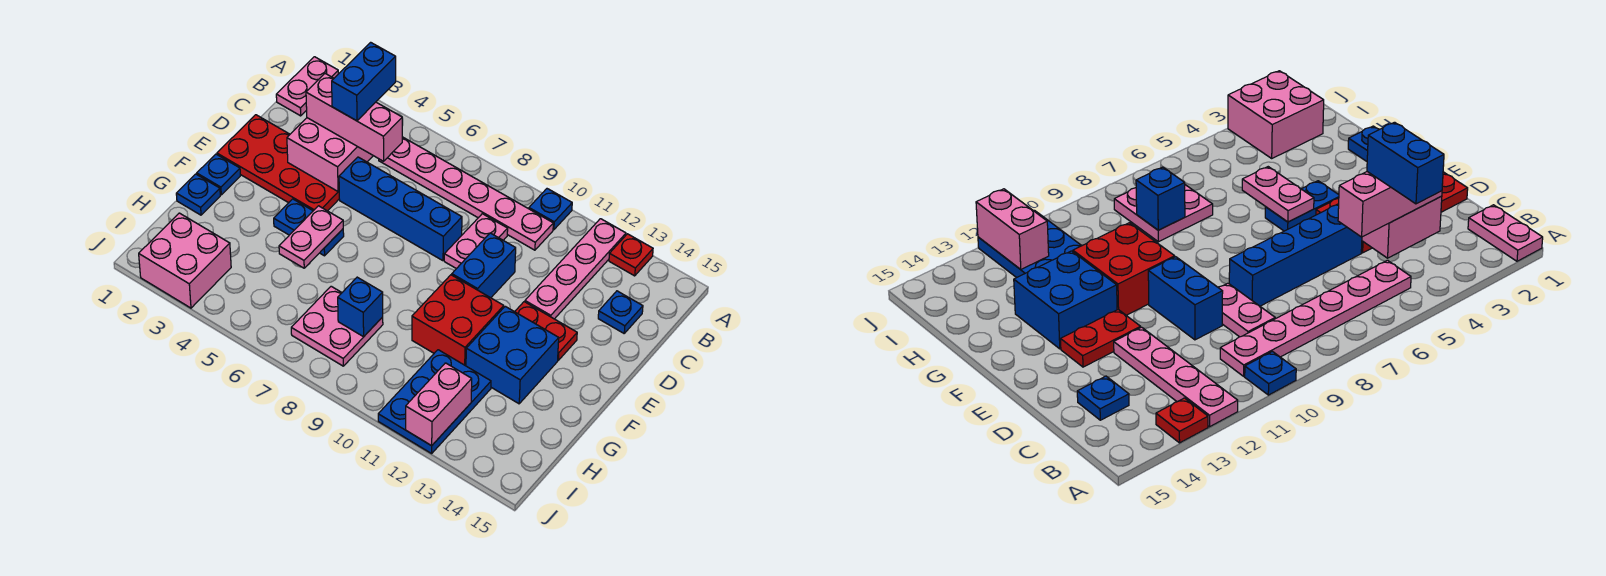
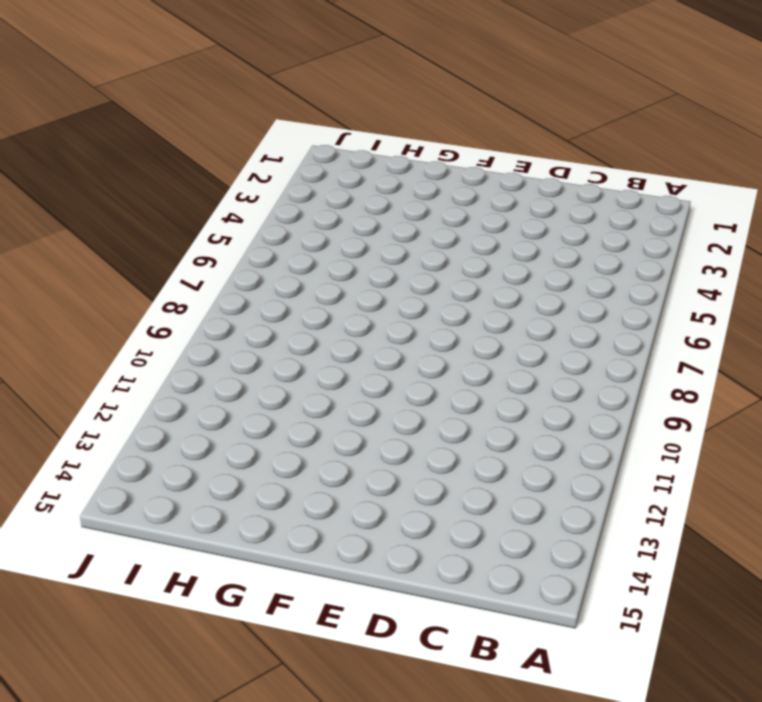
none -> pink 1x2 plate [276,57,338,116]
none -> blue 1x1 plate [529,189,572,230]
none -> pink 1x4 plate [525,219,626,319]

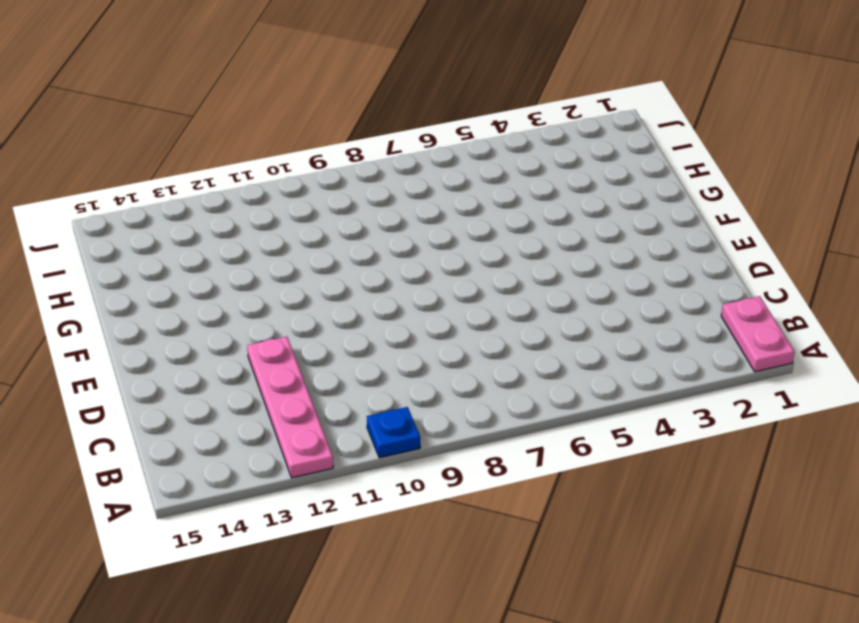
none -> red 1x1 plate [609,234,653,276]
none -> pink 1x6 plate [379,137,553,250]
none -> pink 1x2 plate [444,214,508,269]

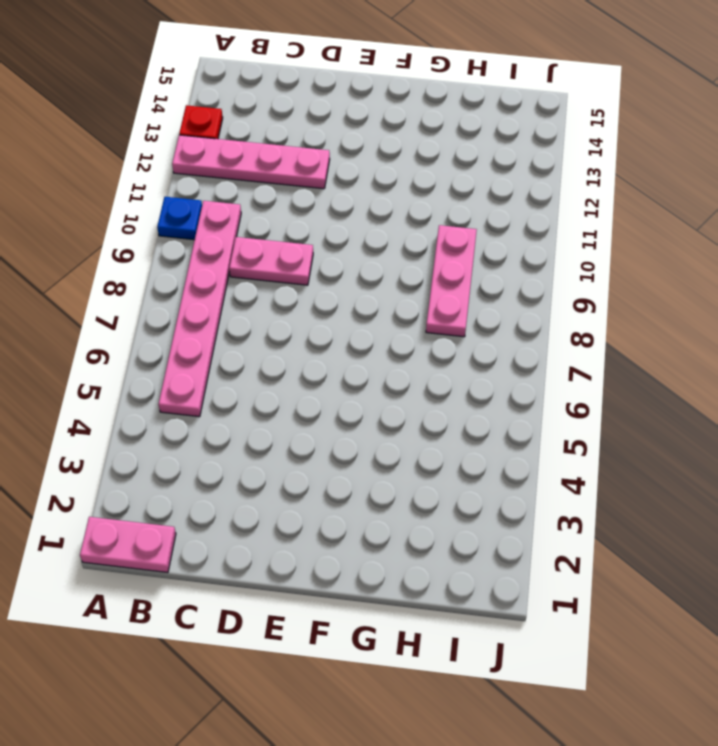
pink 1x3 plate [426,225,477,337] -> pink 2x2 plate [291,286,383,366]
none -> blue 1x1 plate [598,291,643,333]
none -> red 2x4 plate [217,115,339,211]
none -> blue 1x4 brick [339,157,462,261]

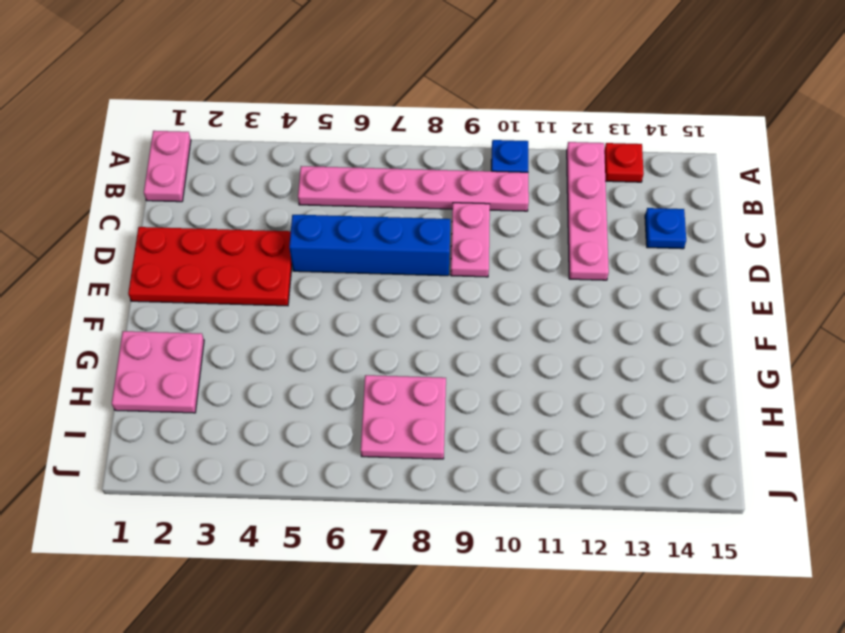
pink 2x2 plate [112,331,204,413] -> blue 1x1 plate [176,174,220,215]
none -> blue 1x2 brick [452,233,516,298]
none -> red 1x2 plate [515,302,577,360]
none -> blue 1x1 plate [197,154,240,195]

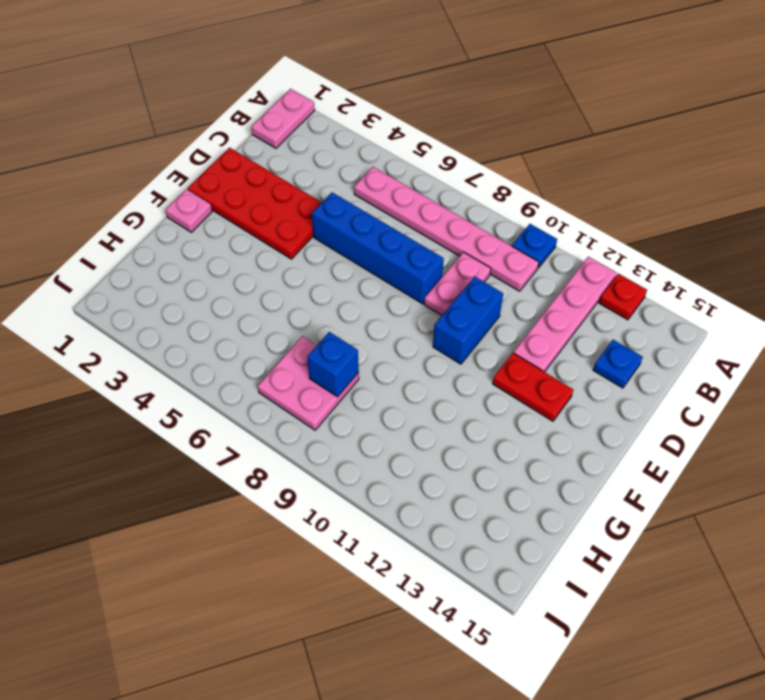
pink 1x1 plate [166,189,212,232] -> blue 1x1 plate [197,154,240,195]
none -> blue 1x2 plate [274,199,344,256]
none -> red 2x2 brick [412,275,504,366]
none -> blue 2x2 brick [466,306,559,404]

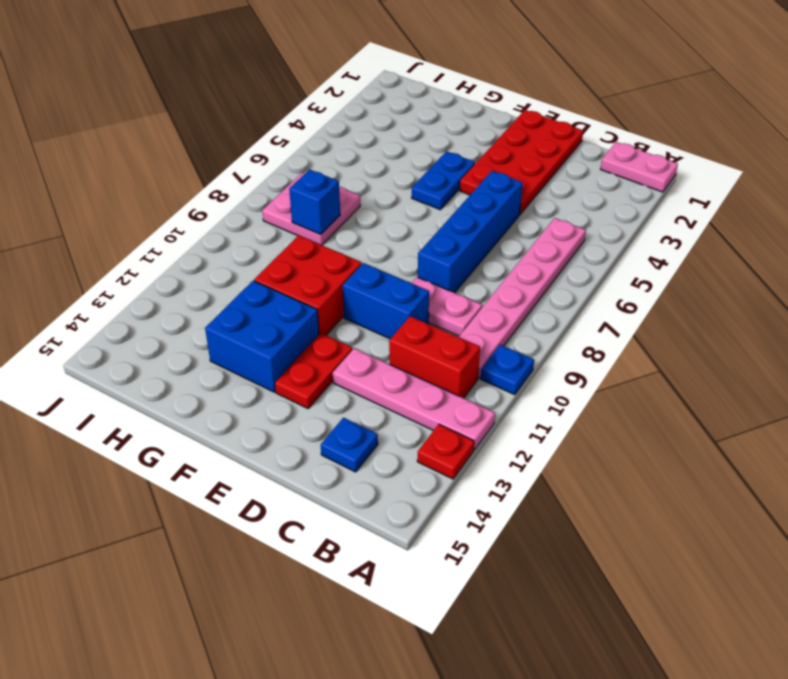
red 1x2 brick [389,316,480,398] -> none
none -> blue 1x1 plate [197,154,240,195]
none -> blue 1x1 plate [176,174,220,215]
none -> blue 2x3 plate [378,350,491,453]

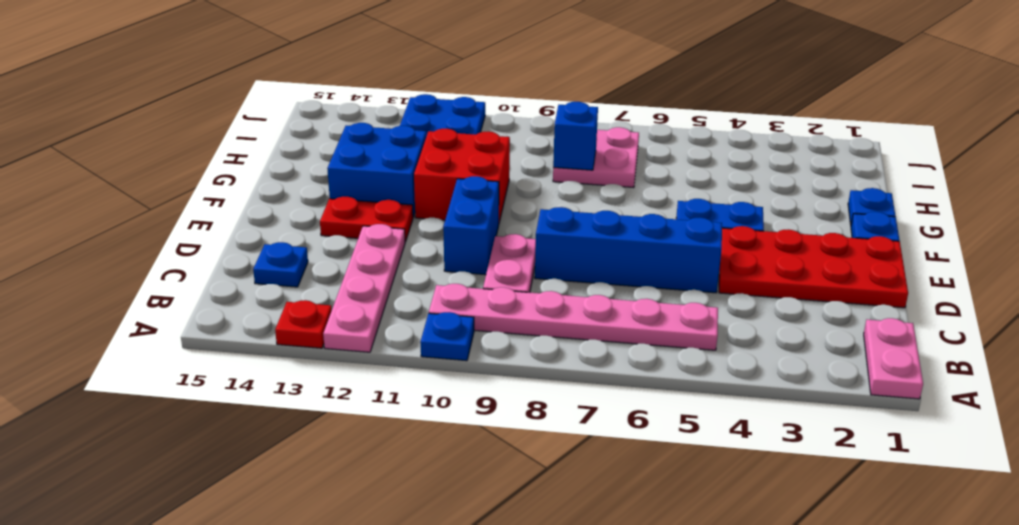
none -> pink 2x2 brick [139,213,231,308]
none -> pink 2x2 brick [287,118,373,191]
none -> pink 1x2 plate [279,206,343,268]

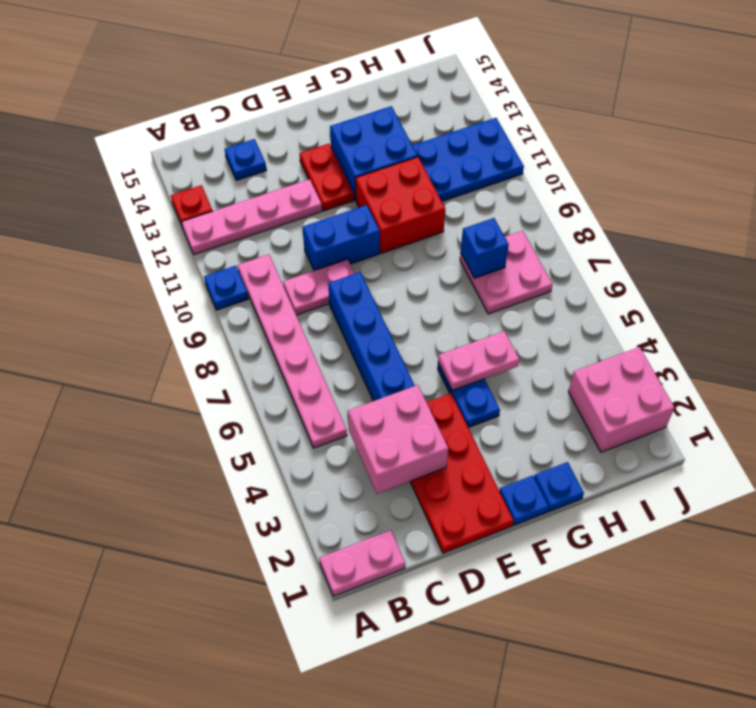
none -> pink 1x2 brick [406,363,472,446]
none -> pink 1x3 brick [306,74,402,161]
none -> blue 1x2 brick [332,42,396,121]

